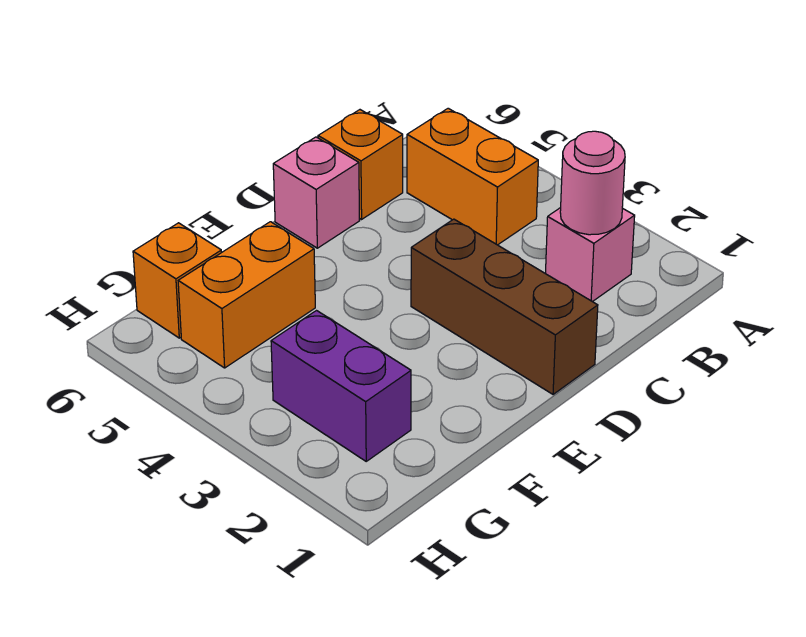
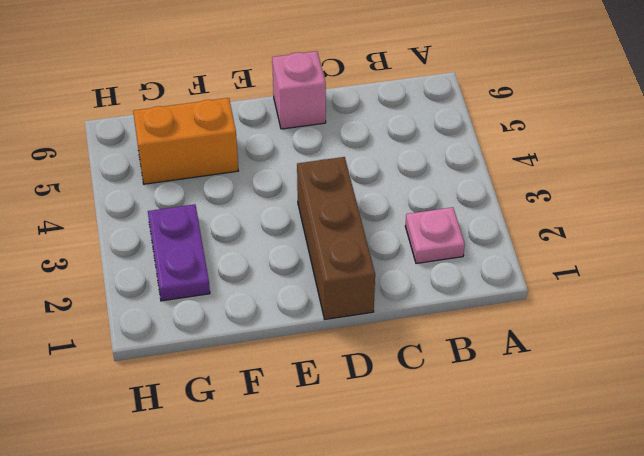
pink 1x1 plate [405,207,465,263] -> pink 1x1 brick [545,208,635,302]
purple 1x2 plate [148,204,210,301] -> purple 1x2 brick [271,311,411,461]
none -> orange 1x2 brick [407,108,538,245]
none -> orange 1x1 brick [318,110,403,219]

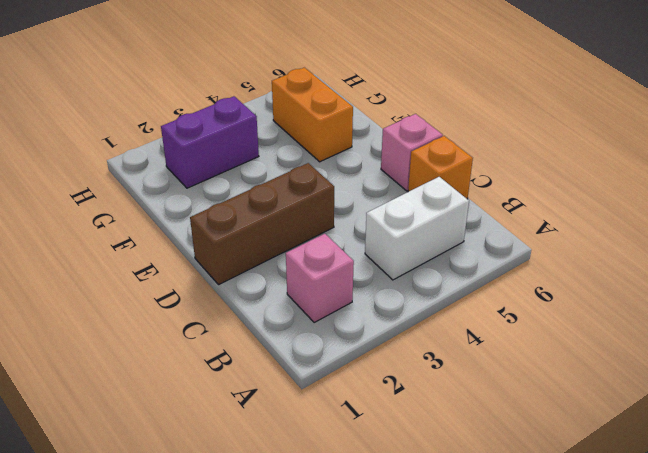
white 1x2 brick [365,177,469,280] -> orange 1x2 brick [407,108,538,245]
none -> orange 1x1 brick [133,223,222,338]
none -> pink 1x1 round brick [560,131,625,235]

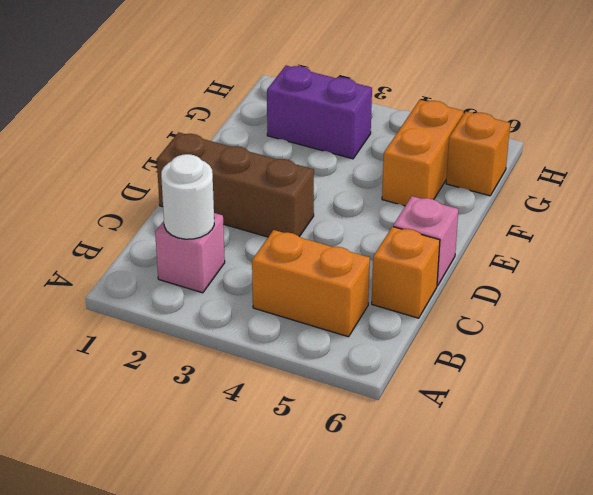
white 1x1 round brick [161,154,214,239] -> pink 1x1 round brick [560,131,625,235]

